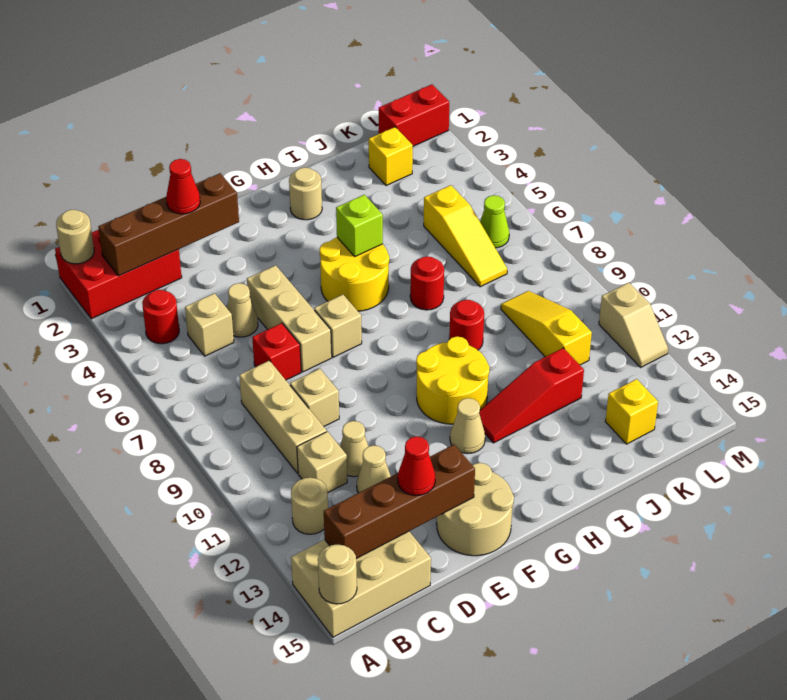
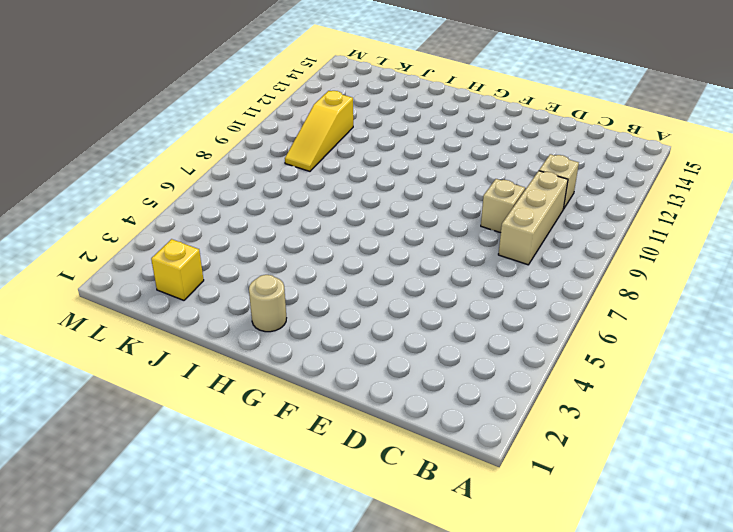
none -> red 2x3 brick [55,230,182,319]
none -> tan 2x3 brick [291,531,431,637]
none -> red 1x1 round brick [142,290,179,344]
none -> tan 1x1 round brick [291,478,328,534]

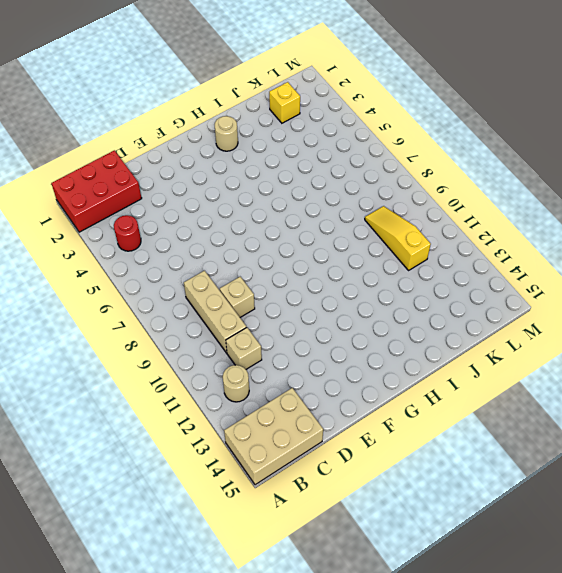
none -> tan 1x1 brick [185,293,234,356]
none -> tan 1x1 cone [227,283,258,337]
none -> red 1x1 brick [252,323,301,380]
none -> tan 1x1 cone [340,421,369,477]

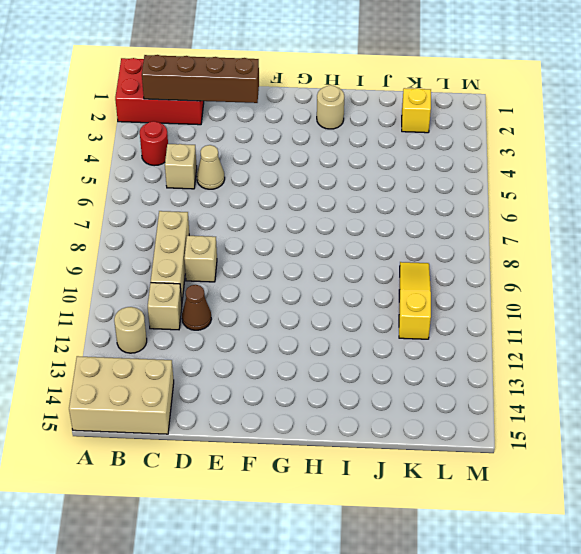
brown 1x1 cone [182,285,211,330] -> tan 1x1 cone [340,421,369,477]
none -> red 1x1 brick [252,323,301,380]
none -> tan 1x1 cone [357,445,391,493]
none -> tan 1x3 brick [247,265,332,372]
none -> tan 2x2 round brick [437,463,514,556]

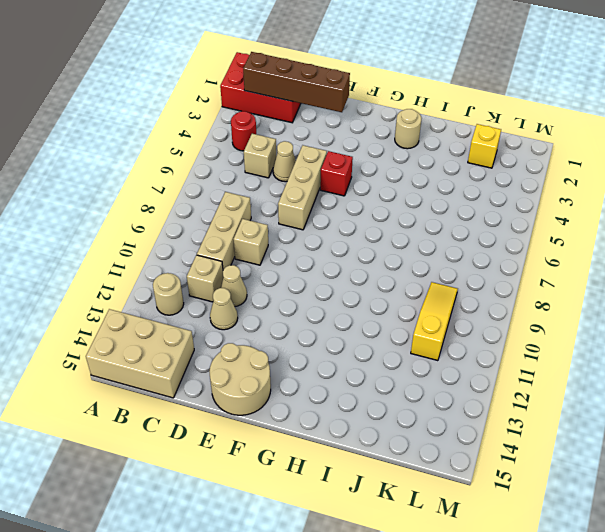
red 1x1 brick [320,151,353,196] -> red 1x1 brick moved to [252,323,301,380]
none -> tan 1x1 brick [314,295,362,357]
none -> yellow 2x2 round brick [319,237,389,311]
none -> yellow 2x2 round brick [416,337,489,424]
none -> tan 1x1 cone [450,398,485,454]

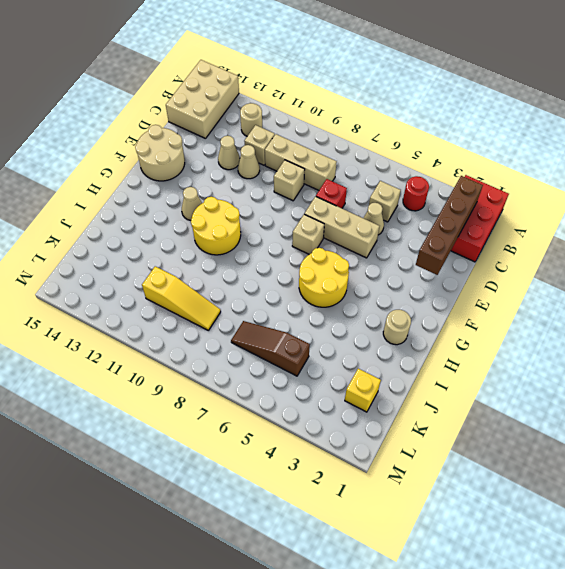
brown 1x3 slope [231,321,310,376] -> yellow 1x3 slope [424,185,507,287]
none -> red 1x3 slope [479,348,584,443]
none -> red 1x1 round brick [410,256,444,310]
none -> red 1x1 round brick [449,300,484,350]
none -> yellow 1x1 brick [605,379,658,444]

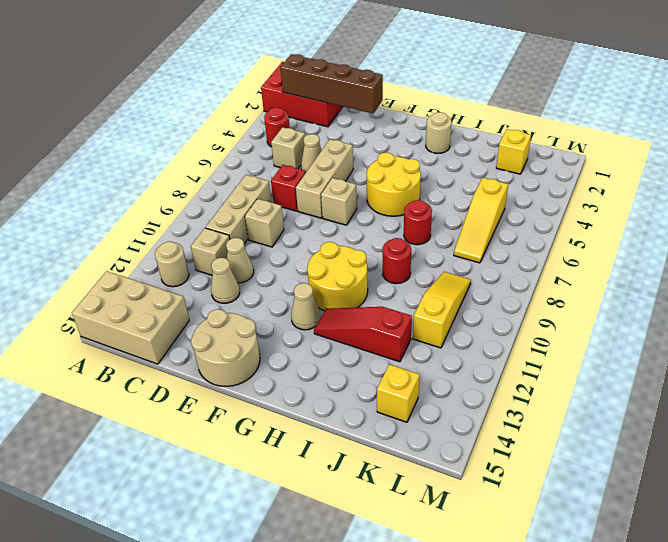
none -> red 1x2 brick [379,84,449,146]
none -> lime 1x1 cone [480,195,509,248]
none -> tan 1x2 slope [599,283,668,367]
none -> tan 1x1 round brick [56,210,94,264]

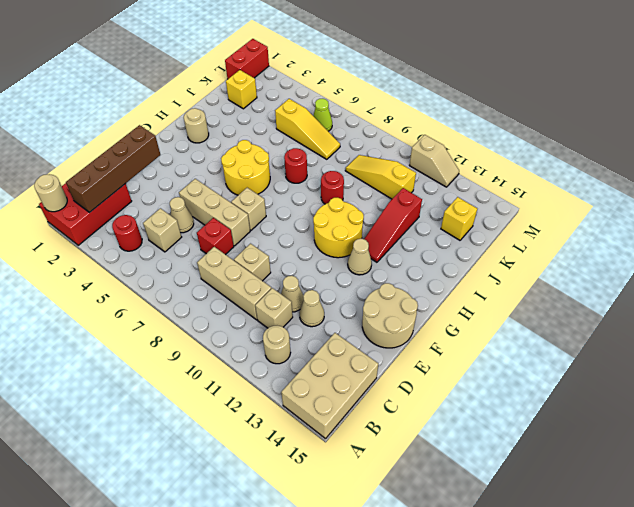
none -> tan 1x1 round brick [318,545,357,604]
none -> brown 1x4 brick [324,445,475,559]
none -> lime 1x1 brick [336,195,383,256]
none -> red 1x1 cone [166,159,200,214]

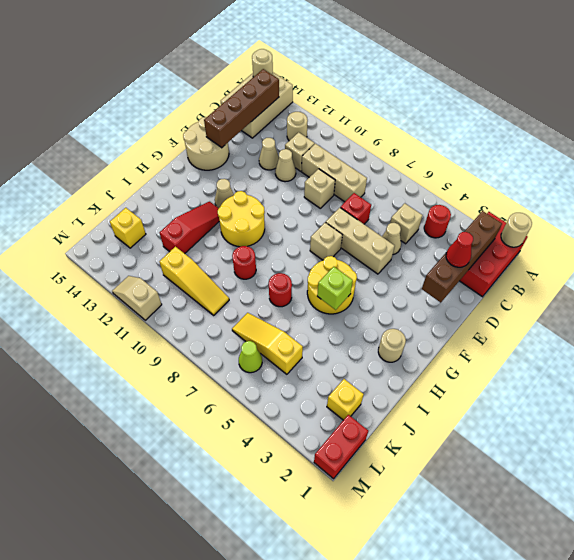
none -> red 1x1 cone [398,437,435,496]

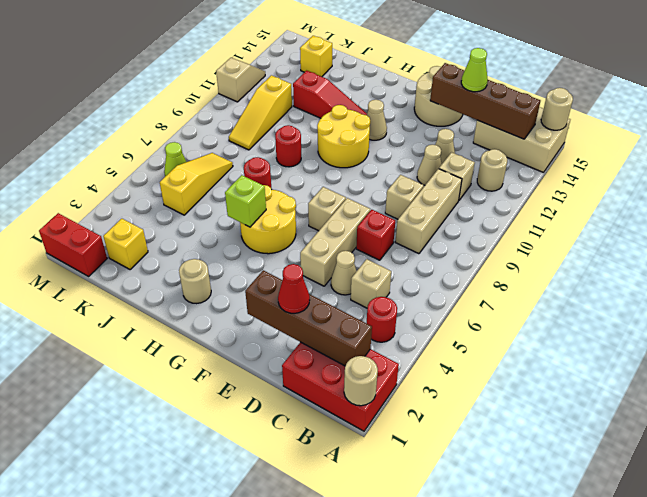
lime 1x1 cone [461,48,488,92] -> red 1x1 cone [398,437,435,496]

